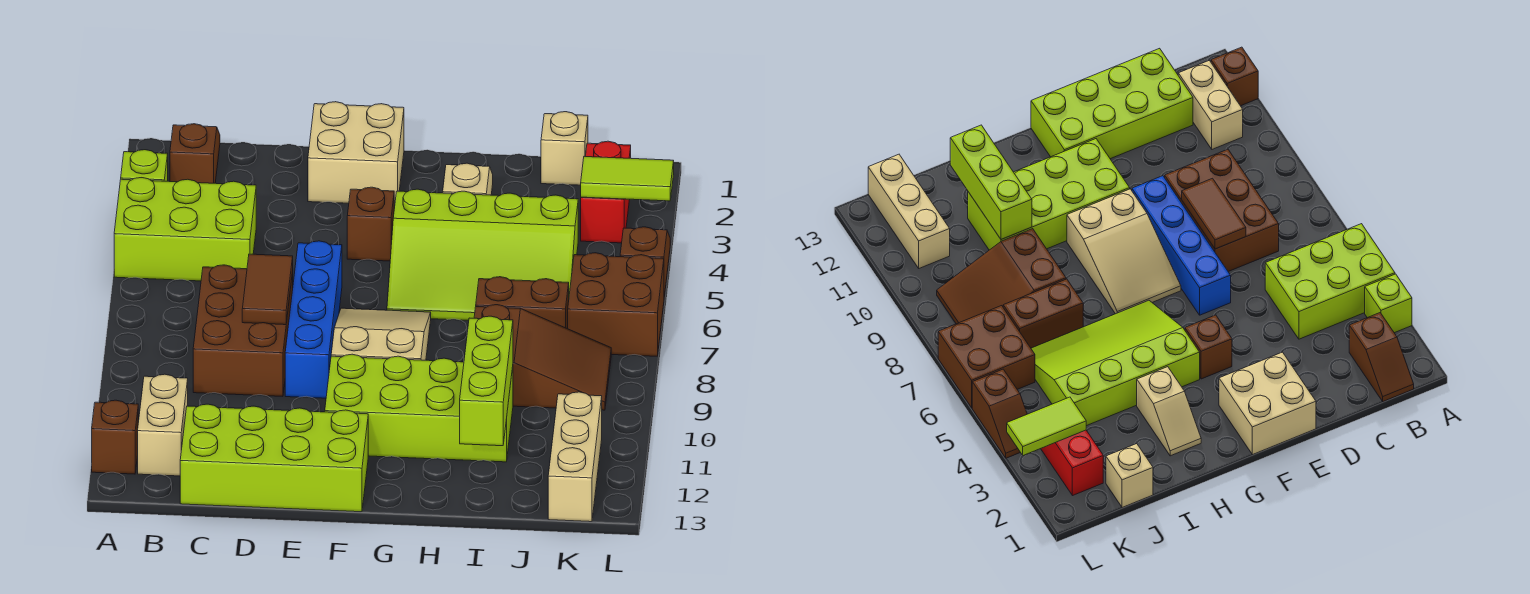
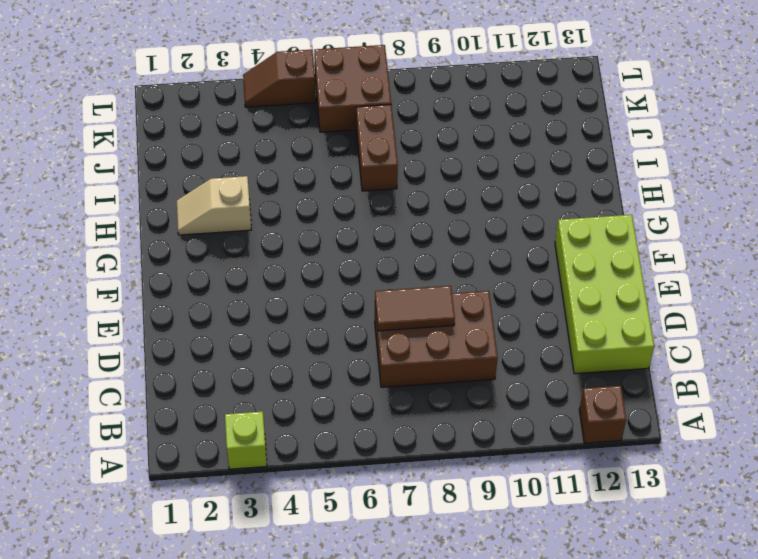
none -> lime 2x3 brick [114,178,256,281]
none -> brown 1x2 slope [170,124,220,183]
none -> tan 1x2 brick [138,374,188,476]

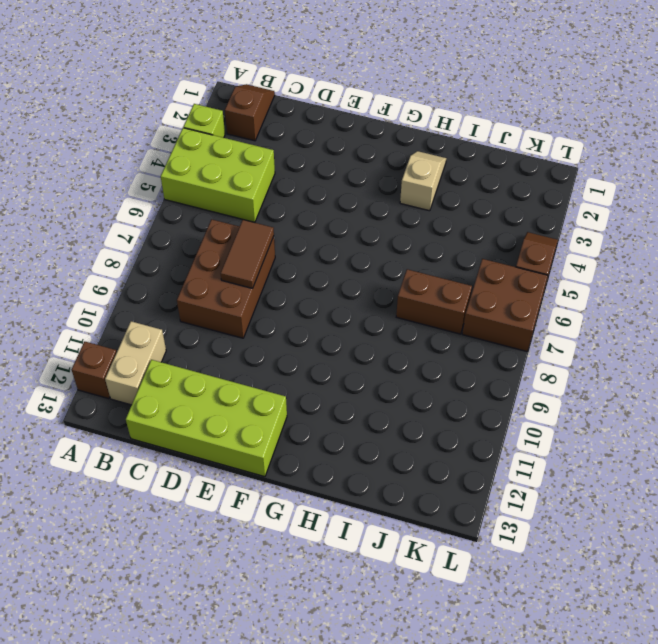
none -> tan 2x2 brick [308,102,404,205]
none -> blue 1x4 brick [285,241,342,398]
none -> brown 1x1 brick [347,187,394,261]

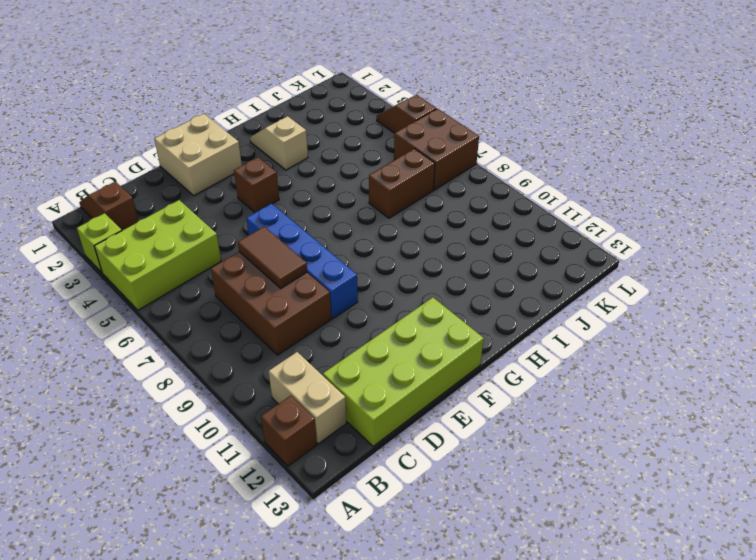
none -> tan 2x3 slope [331,308,431,360]
none -> lime 2x4 brick [325,354,513,462]
none -> lime 3x4 slope [387,189,578,320]

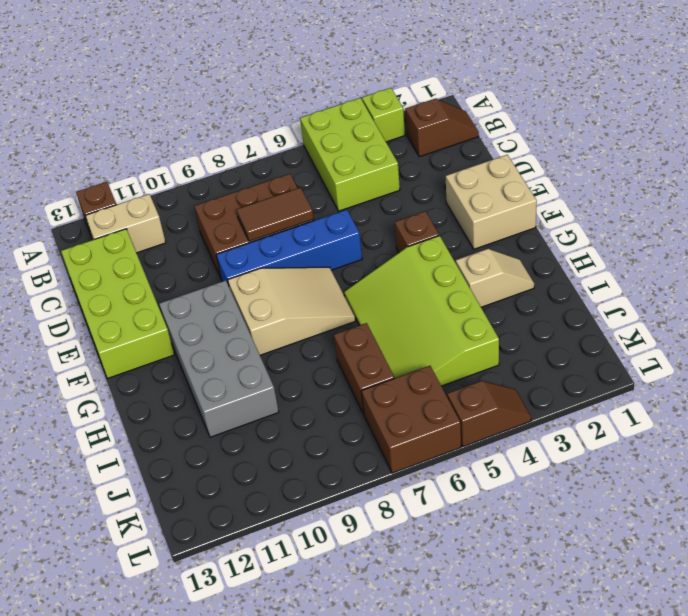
grey 2x4 brick [159,280,279,437] -> lime 2x4 brick [325,354,513,462]
none -> brown 2x3 slope [474,305,611,410]
none -> tan 1x1 brick [541,112,588,185]
none -> red 1x2 brick [581,141,631,243]

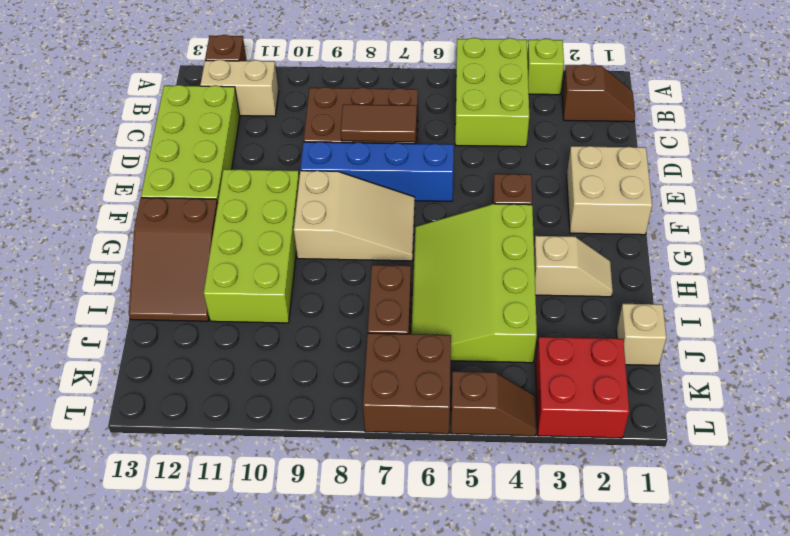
brown 2x3 slope [129,198,218,321] -> brown 2x3 slope moved to [474,305,611,410]
red 2x2 brick [535,337,629,438] -> red 1x2 brick [581,141,631,243]
none -> tan 1x3 brick [548,392,602,522]
none -> lime 1x3 brick [460,316,513,446]
none -> lime 1x2 tile [581,157,674,201]

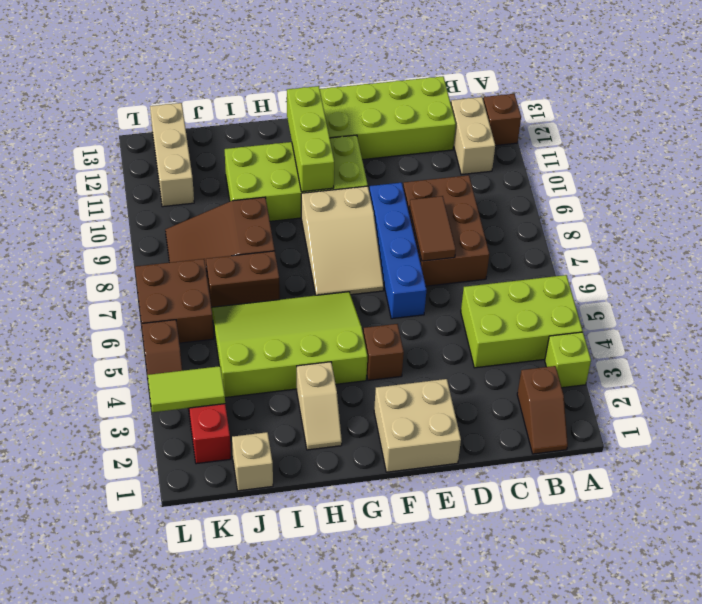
lime 1x3 brick [287,86,334,192] -> lime 1x3 brick moved to [460,316,513,446]

